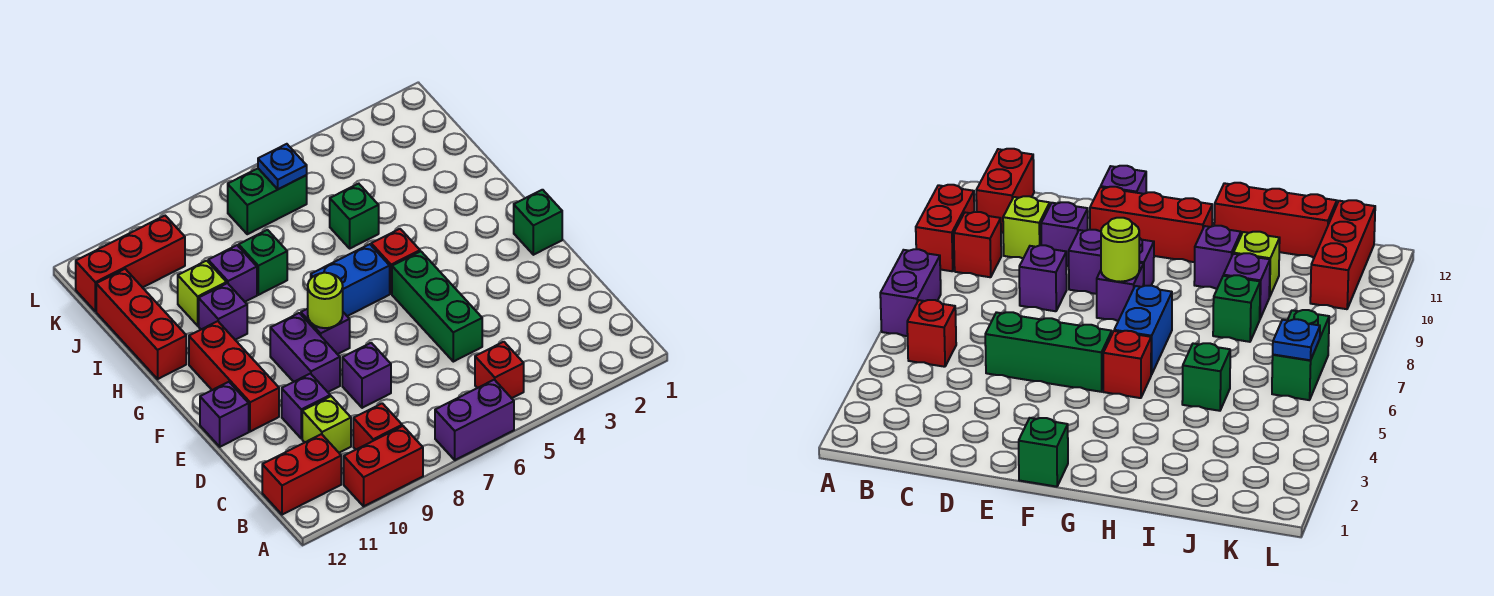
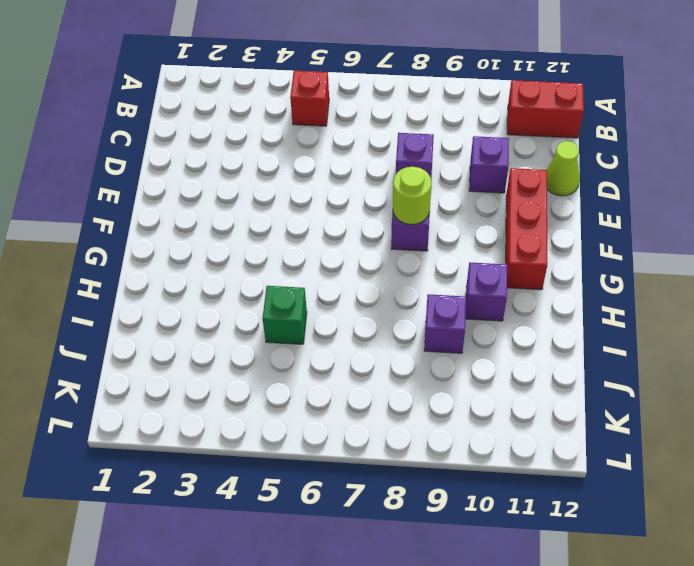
lime 1x1 cone [547,141,580,196] -> none
none -> purple 1x2 brick [435,380,514,460]
none -> red 1x2 brick [344,426,423,506]
none -> red 1x1 brick [353,403,402,449]

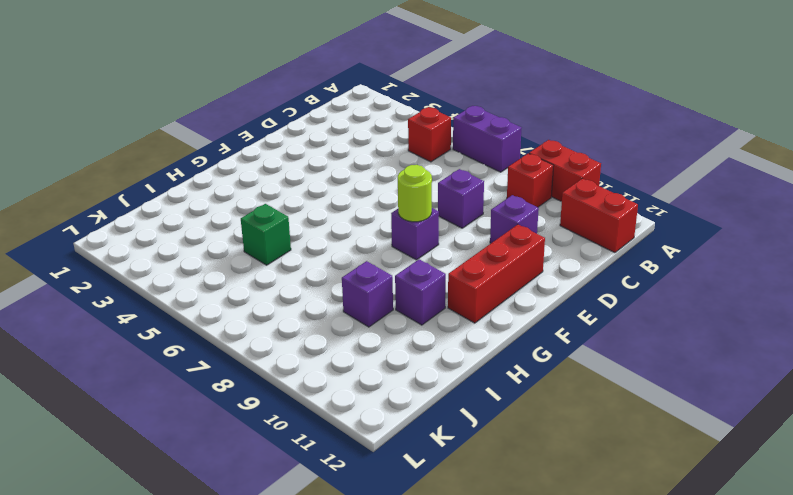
none -> lime 1x1 brick [302,396,351,453]
none -> green 1x3 brick [392,251,482,362]
none -> purple 1x2 brick [270,313,340,392]

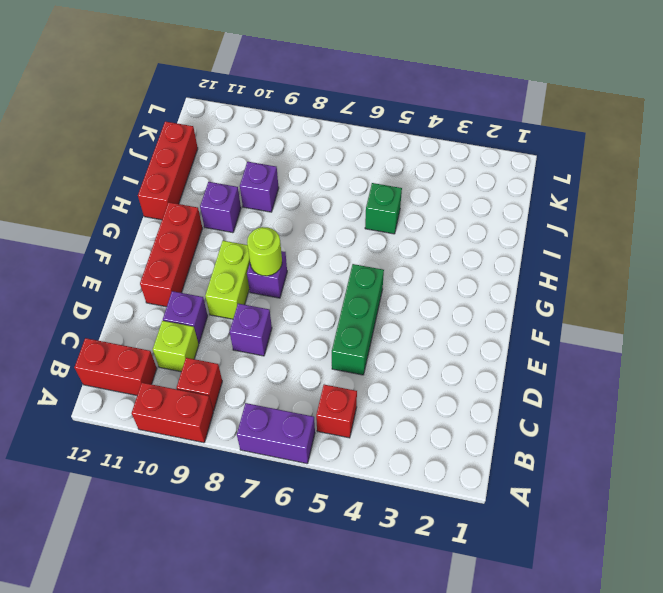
lime 1x2 brick [205,241,250,319] -> purple 1x2 brick [270,313,340,392]
none -> purple 1x1 brick [200,382,249,447]
none -> green 1x1 brick [514,190,562,255]
none -> red 1x1 brick [371,229,420,294]

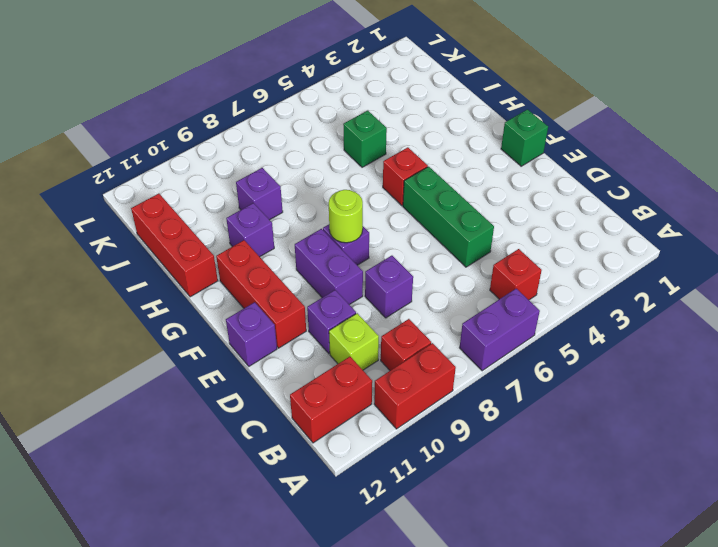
none -> blue 1x2 brick [311,244,390,316]
none -> green 1x1 brick [239,230,287,295]
none -> lime 1x1 brick [178,261,227,326]

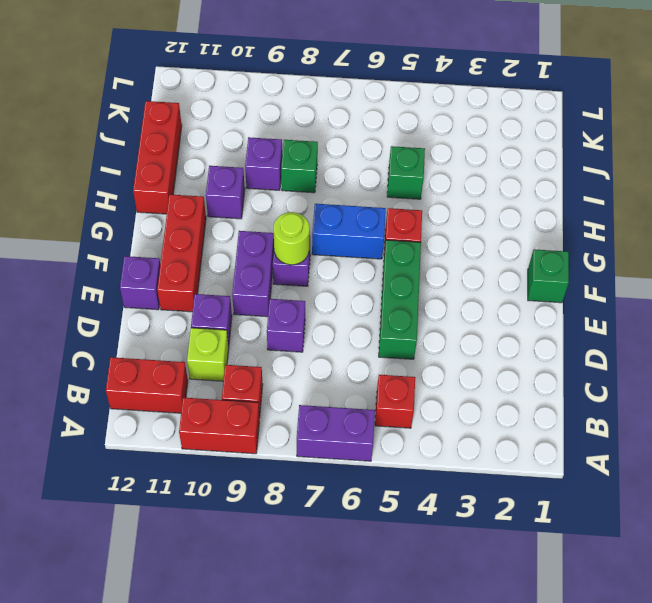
none -> lime 1x1 brick [178,261,227,326]
none -> green 1x2 brick [228,169,307,234]
none -> red 1x3 brick [76,216,185,311]

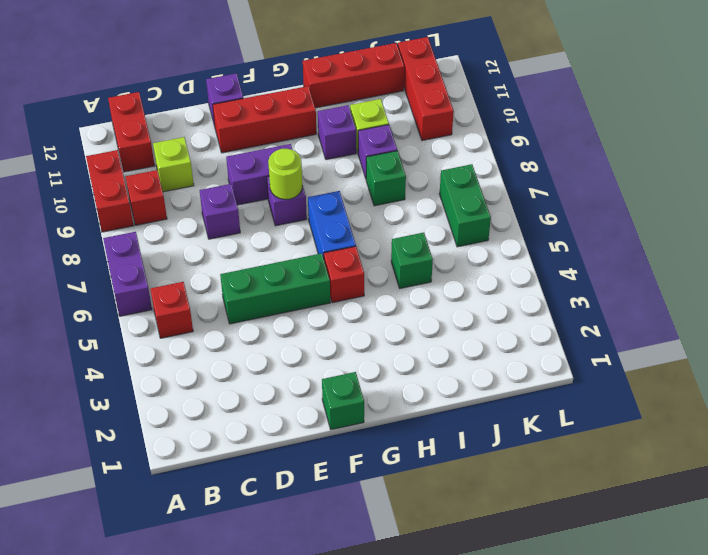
none -> purple 1x1 brick [282,374,330,439]
none -> blue 1x1 plate [258,144,307,189]

